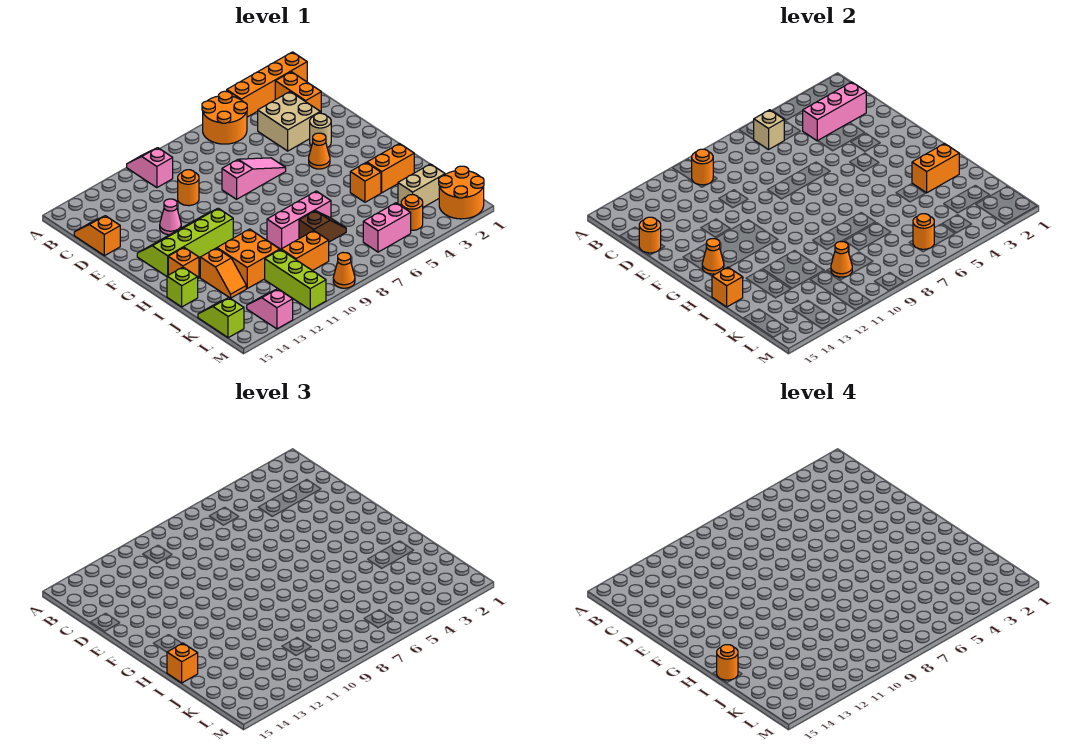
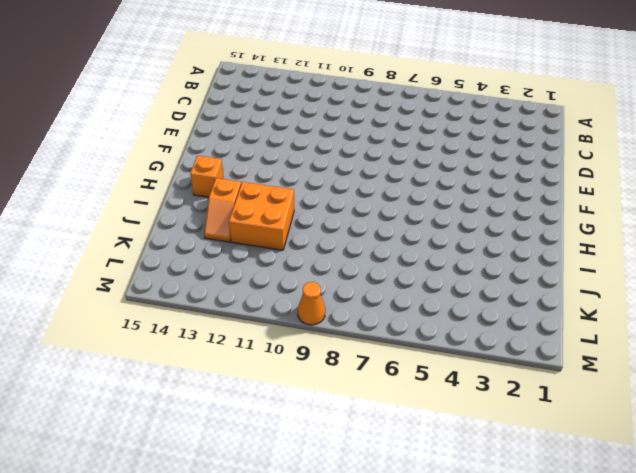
none -> orange 1x4 brick [227,52,307,117]
none -> orange 2x2 round brick [202,91,247,144]
none -> pink 1x2 slope [127,148,173,188]
none -> orange 1x2 brick [275,72,321,113]

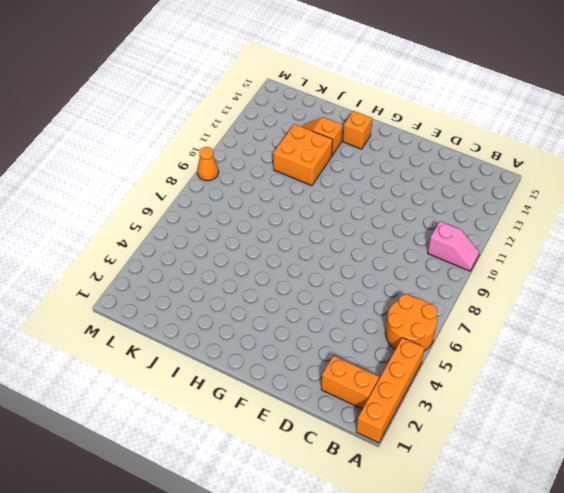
none -> tan 2x2 brick [258,92,320,151]
none -> orange 1x2 slope [74,216,120,256]
none -> orange 1x1 round brick [178,170,199,206]
none -> tan 1x1 round brick [310,113,331,148]

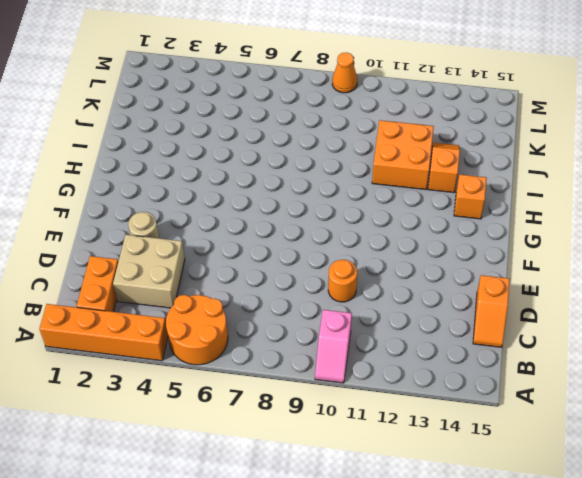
none -> pink 1x3 slope [222,158,286,199]
none -> pink 1x1 cone [160,199,181,235]
none -> orange 1x1 cone [309,133,330,169]
none -> lime 2x4 slope [137,208,233,276]

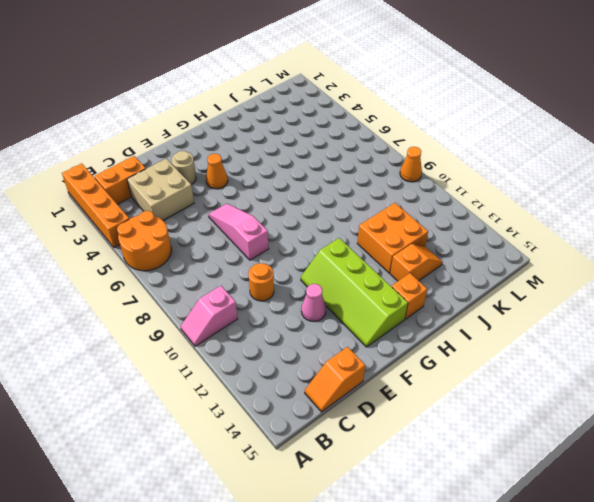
none -> orange 1x2 brick [367,143,414,193]
none -> orange 1x1 brick [350,163,381,202]
none -> pink 1x3 brick [267,191,331,249]
none -> lime 1x1 brick [167,267,198,307]

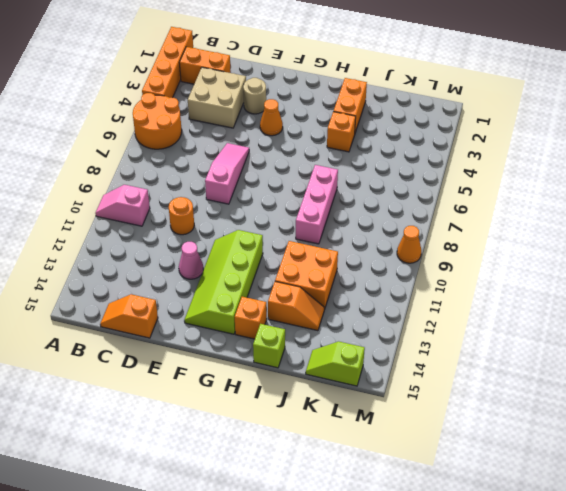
none -> brown 1x2 slope [299,211,346,242]
none -> tan 1x2 brick [398,164,445,207]
none -> orange 1x2 brick [281,231,329,271]
none -> lime 1x3 brick [265,249,326,310]

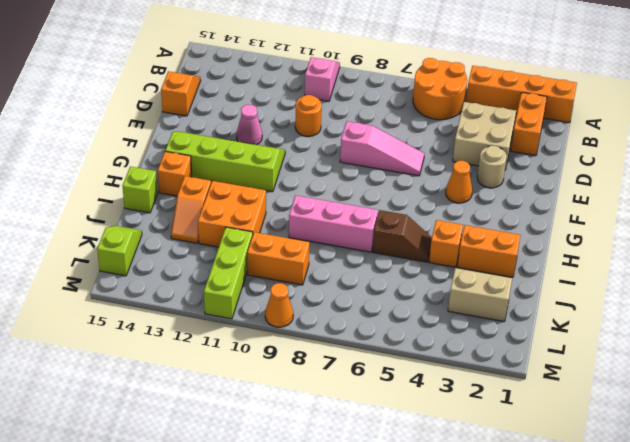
brown 1x2 slope [373,210,432,262] -> brown 1x2 slope moved to [299,211,346,242]
none -> orange 2x2 round brick [439,166,484,219]
none -> orange 1x1 round brick [401,195,423,230]
none -> pink 1x2 brick [363,203,411,252]
none -> pink 1x2 slope [247,289,293,329]

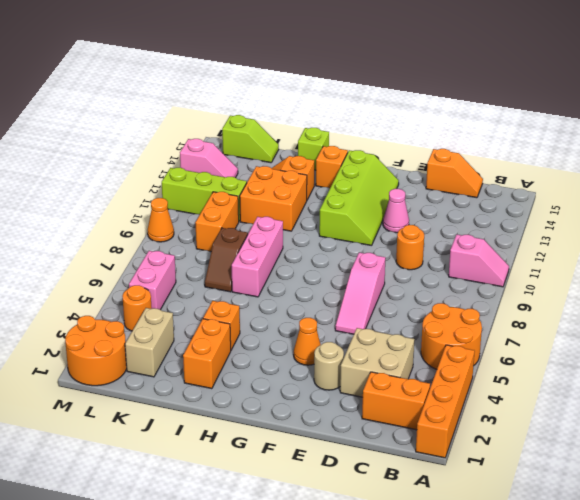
none -> tan 1x1 brick [753,110,784,150]
none -> orange 1x1 round brick [692,149,713,185]
none -> pink 1x3 brick [803,82,866,141]
none -> orange 1x1 round brick [639,217,661,253]

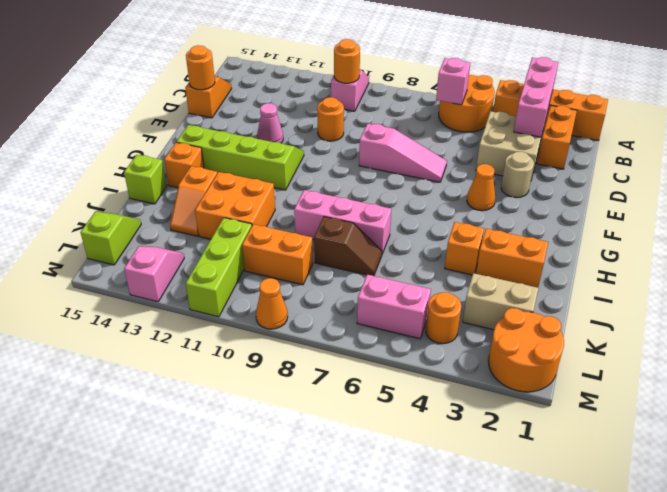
pink 1x3 brick [514,57,558,137] -> pink 1x3 brick turned to [803,82,866,141]
pink 1x1 brick [436,58,470,105] -> tan 1x1 brick [753,110,784,150]
none -> orange 1x1 cone [702,239,724,274]
none -> orange 1x2 brick [912,143,959,193]
none -> orange 1x1 brick [712,267,743,307]
none -> orange 1x1 cone [831,242,852,277]

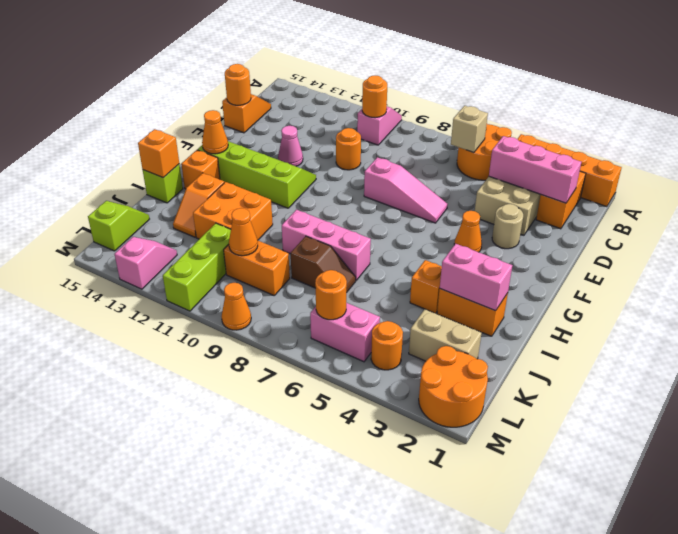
pink 1x2 brick [440,244,512,311] -> orange 1x2 brick [912,143,959,193]
none -> orange 1x1 brick [167,643,198,683]
none -> orange 1x1 round brick [717,645,738,680]

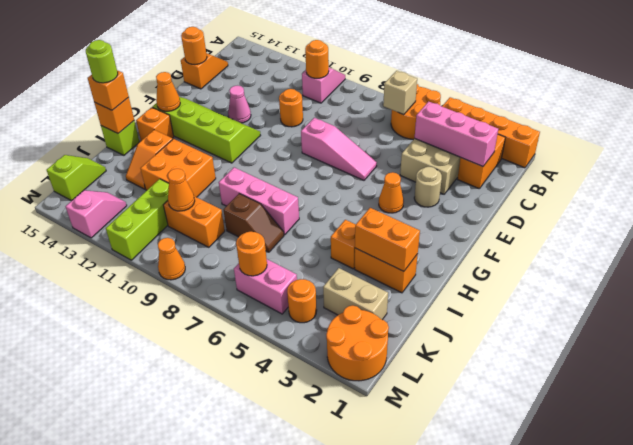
lime 1x1 round brick [86,40,118,83] -> orange 1x1 round brick [717,645,738,680]

